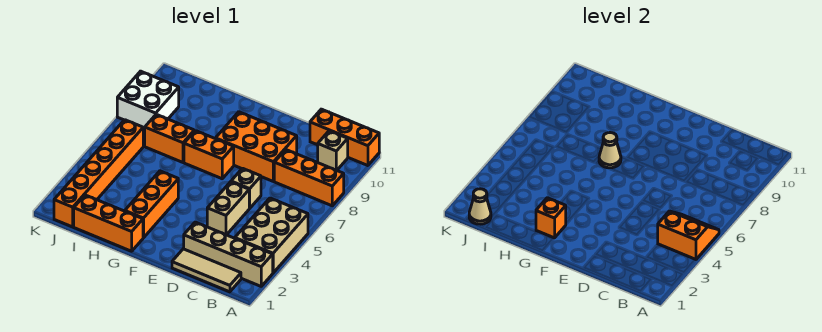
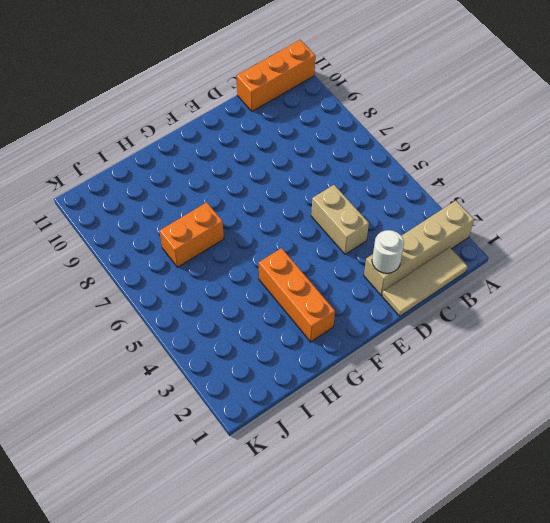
white 1x1 round brick [372,230,404,273] -> none
none -> tan 2x3 brick [235,198,308,273]
none -> orange 1x3 brick [274,150,344,206]
none -> tan 1x1 brick [318,131,348,170]

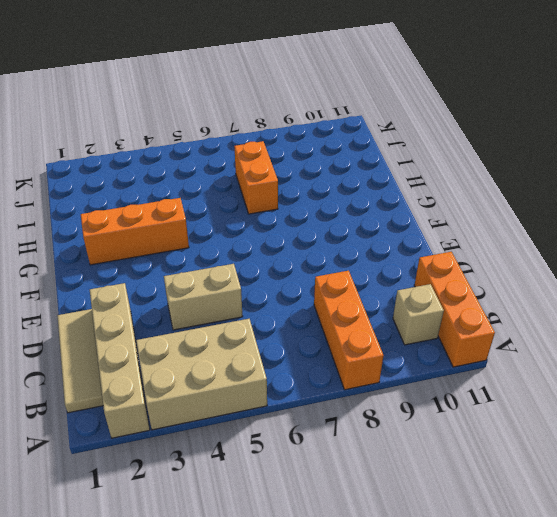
none -> tan 1x1 brick [231,168,261,208]
none -> orange 2x3 brick [216,112,297,181]
none -> orange 1x2 brick [184,131,234,179]

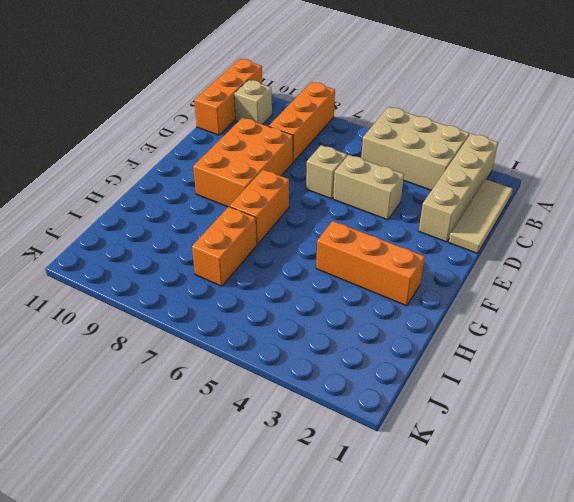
none -> orange 1x3 brick [74,195,143,251]
none -> orange 1x6 brick [54,120,143,227]
none -> white 2x2 brick [117,71,179,128]

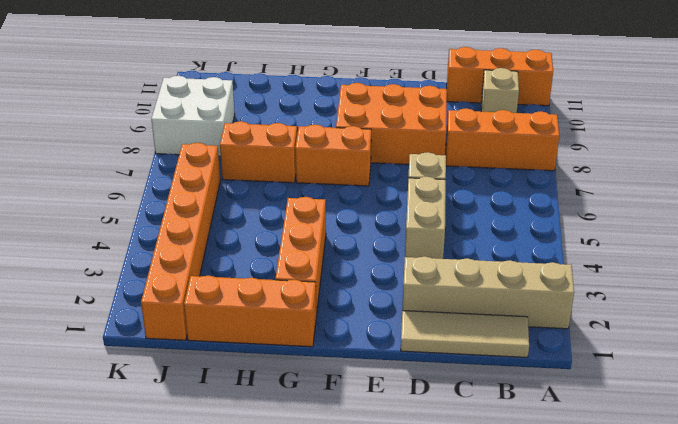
none -> tan 2x3 brick [235,198,308,273]
none -> orange 2x2 slope [658,211,719,260]
none -> orange 1x1 brick [536,198,566,238]

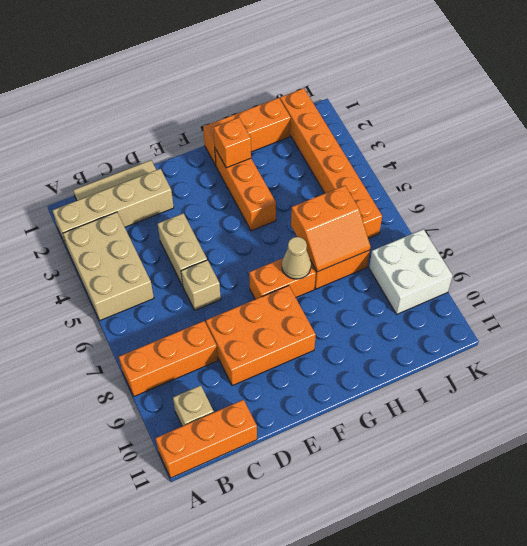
orange 2x2 slope [291,186,370,272] -> orange 2x2 slope moved to [658,211,719,260]
none -> tan 1x1 cone [469,189,491,224]

